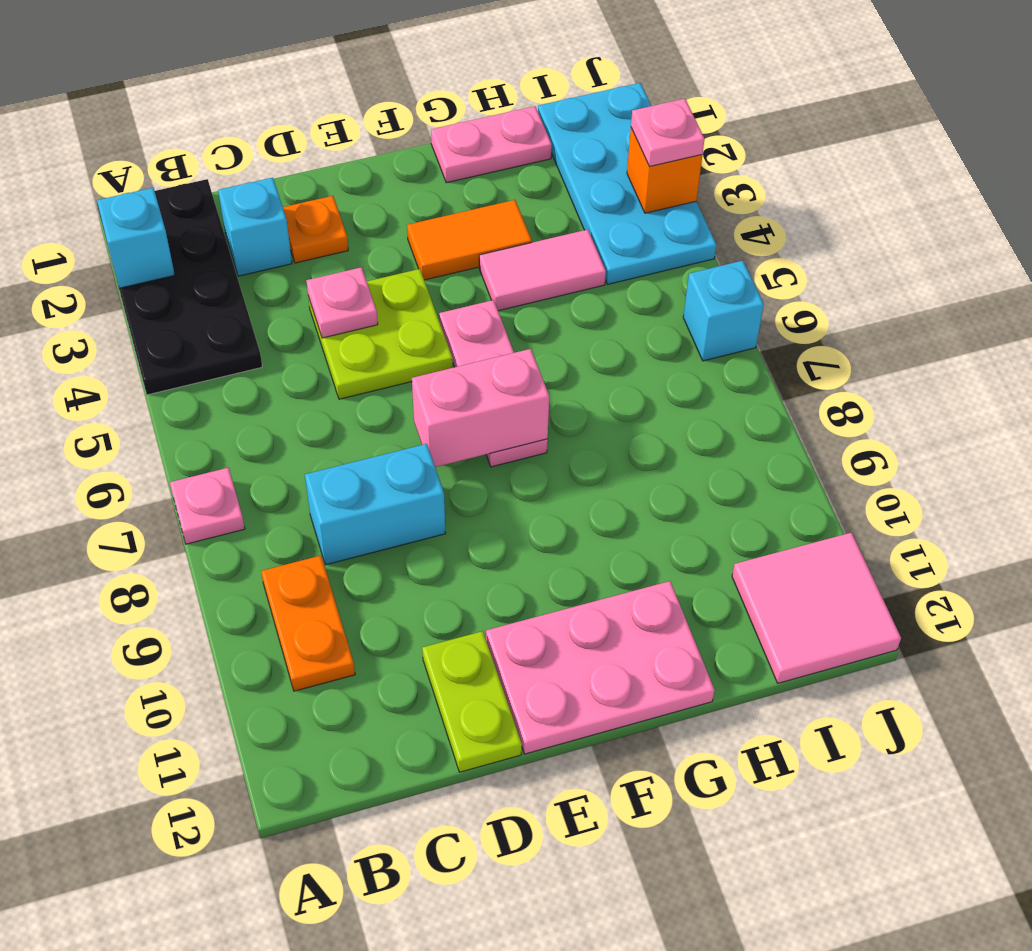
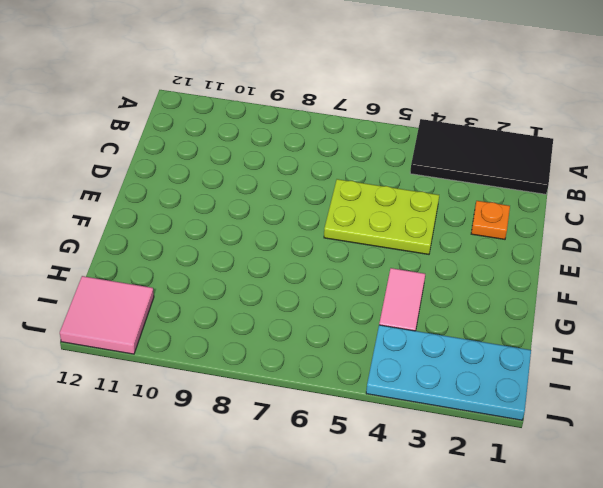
black 2x4 tile [410,119,553,194] -> black 2x4 plate [97,179,262,395]
lime 2x3 plate [324,179,439,254] -> lime 2x2 plate [308,269,453,399]
none -> pink 1x1 plate [170,468,245,544]
none -> orange 1x2 plate [261,556,355,691]
none -> cyan 1x1 brick [218,178,292,276]

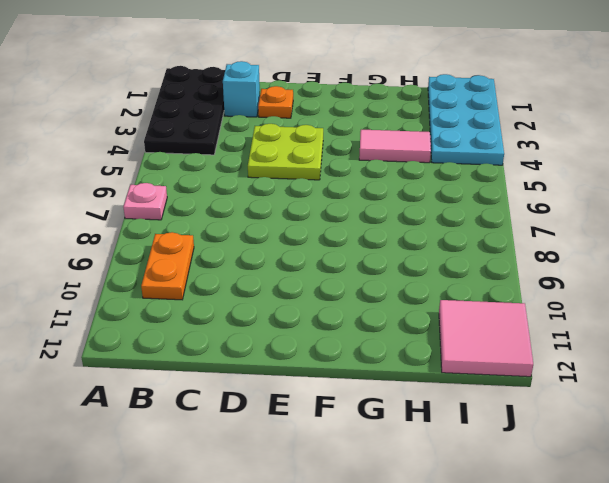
none -> cyan 1x2 brick [305,444,446,565]
none -> lime 1x2 plate [422,631,522,772]
none -> pink 2x3 plate [486,581,715,754]

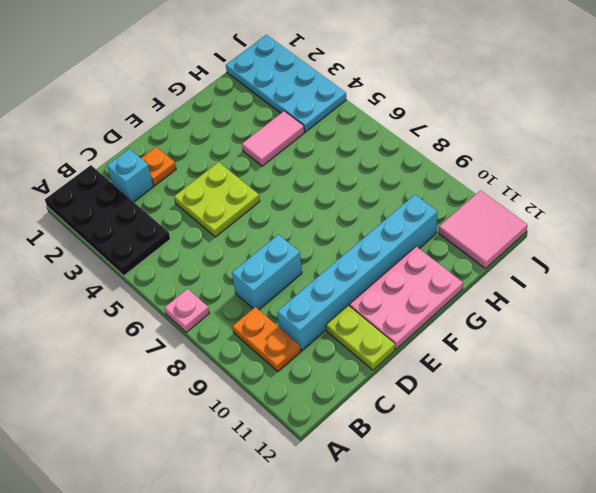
cyan 1x6 brick [277,195,437,351] -> none
none -> orange 1x2 tile [407,200,532,280]
none -> pink 1x3 plate [439,300,548,467]
none -> pink 1x2 plate [431,106,552,183]

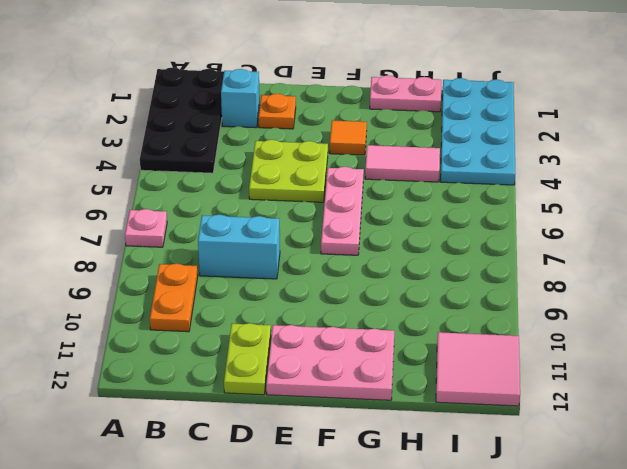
orange 1x1 tile [330,120,367,155] -> orange 1x2 tile [407,200,532,280]
none -> cyan 1x1 brick [683,261,764,361]
none -> cyan 1x1 brick [97,188,175,288]
none -> pink 1x1 plate [306,267,378,338]

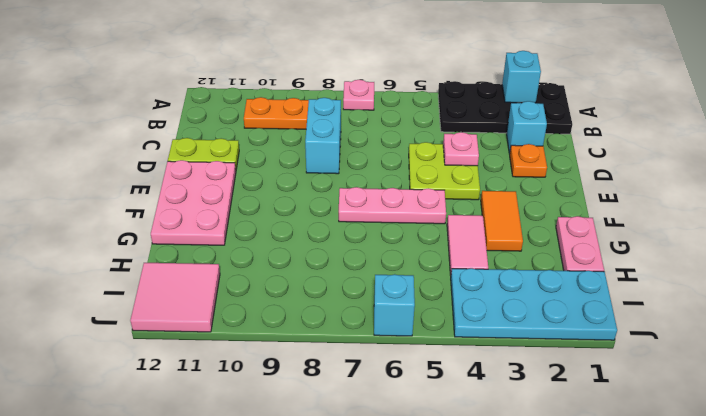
none -> pink 1x2 brick [412,349,549,467]
none -> orange 1x1 brick [627,128,702,213]
none -> pink 1x1 plate [631,99,704,167]

